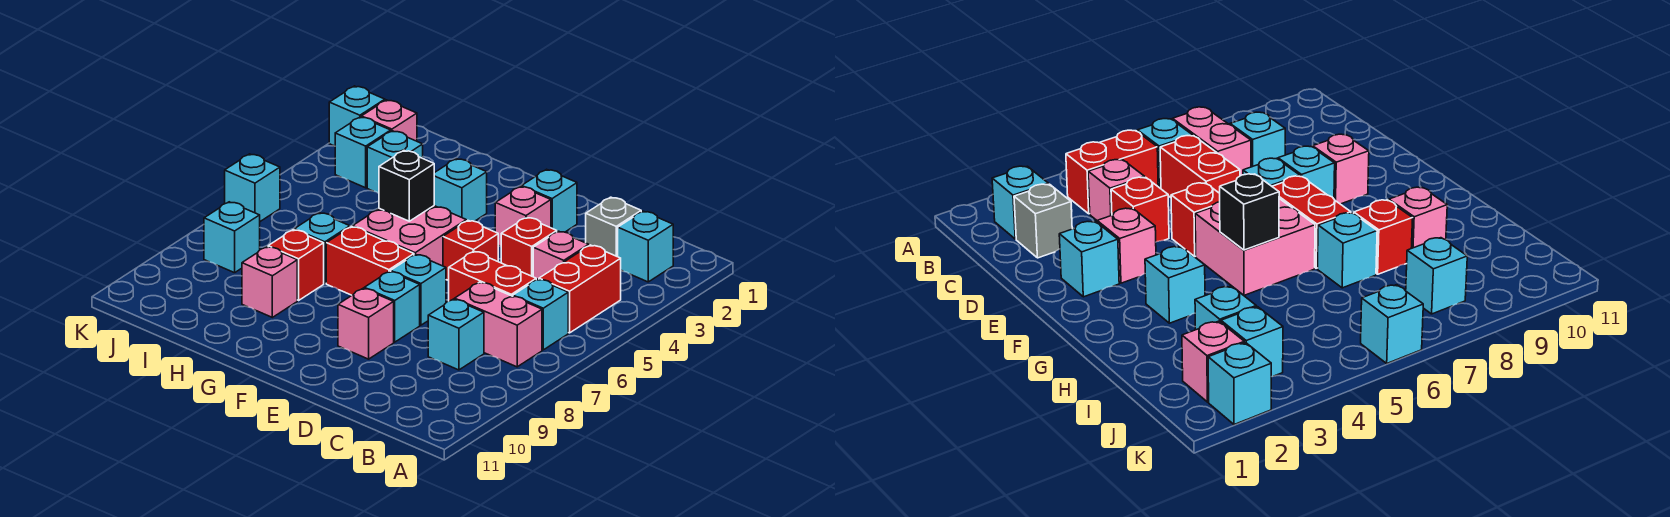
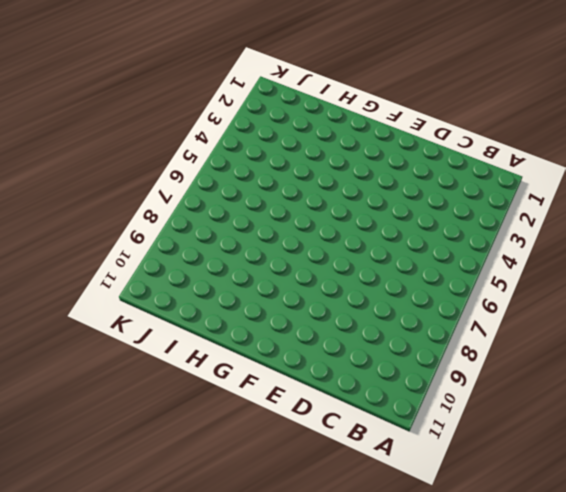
none -> cyan 1x1 brick [618,211,673,282]
none -> red 1x2 brick [539,245,621,333]
none -> cyan 1x1 brick [513,279,568,350]

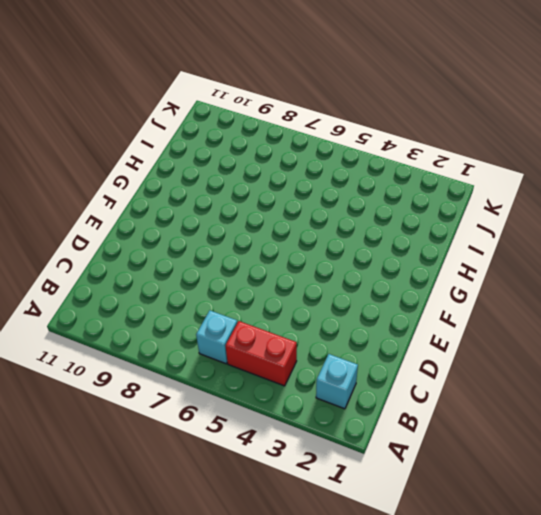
none -> pink 1x2 brick [455,282,542,367]
none -> grey 1x1 brick [586,197,641,257]
none -> pink 1x1 brick [533,231,589,280]

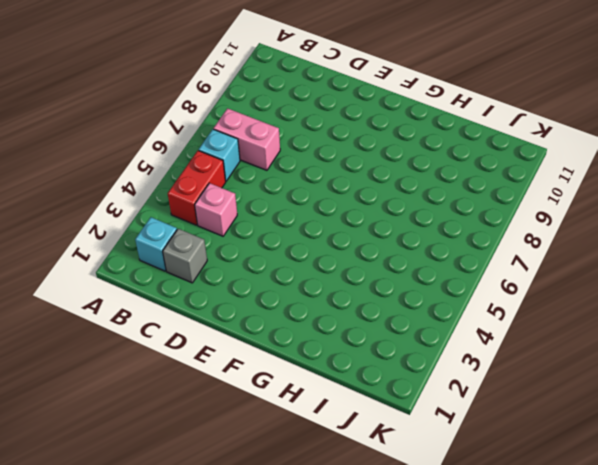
none -> red 1x2 brick [449,251,536,301]
none -> cyan 1x1 brick [428,299,484,370]
none -> red 1x1 brick [501,217,557,277]

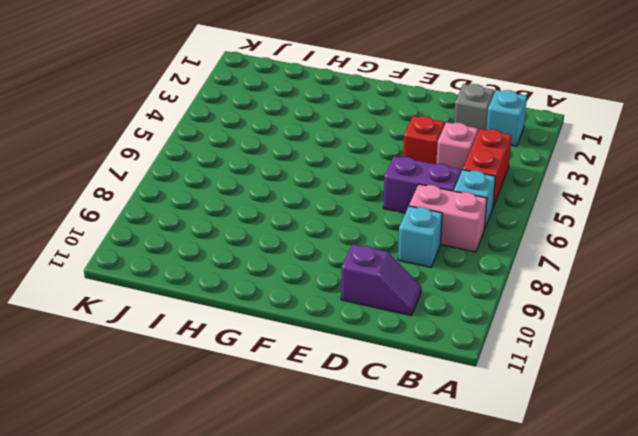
purple 1x2 brick [383,156,461,213] -> red 1x2 brick [449,251,536,301]
purple 1x2 slope [341,244,421,315] -> none
none -> cyan 1x1 brick [522,169,577,232]
none -> pink 1x1 brick [495,186,551,247]
none -> red 1x1 brick [443,221,498,281]

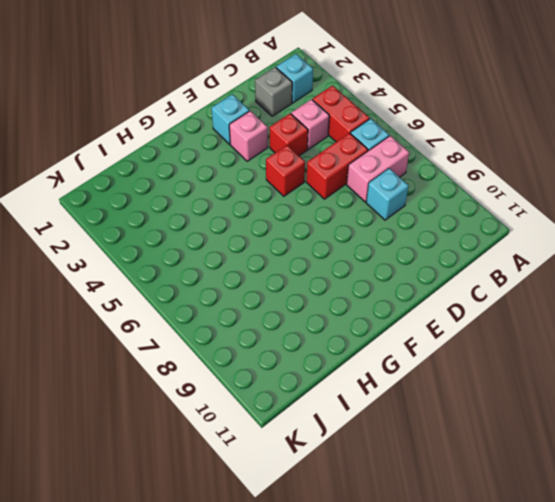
none -> cyan 1x1 brick [391,254,446,325]
none -> cyan 1x1 brick [364,271,420,342]
none -> pink 1x1 brick [338,288,394,359]

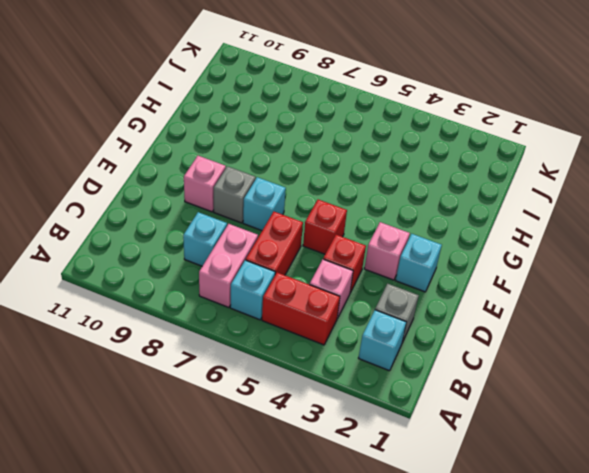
grey 1x1 brick [214,166,256,223] -> cyan 1x1 brick [364,271,420,342]
none -> pink 2x2 brick [353,206,466,266]
none -> red 1x2 brick [326,227,414,295]
none -> cyan 1x1 brick [434,159,487,221]

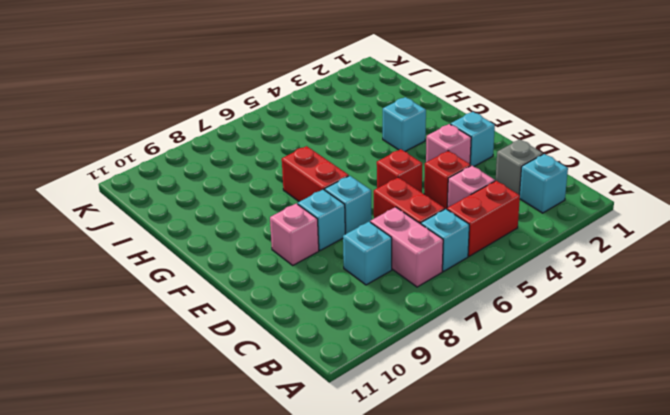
none -> pink 2x2 brick [353,206,466,266]
none -> cyan 1x1 brick [294,213,350,283]
none -> red 1x1 brick [268,230,324,300]

